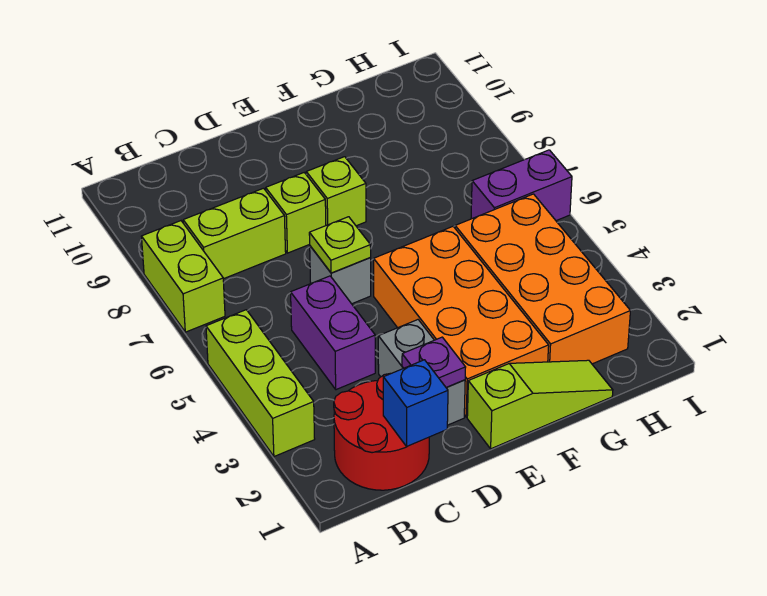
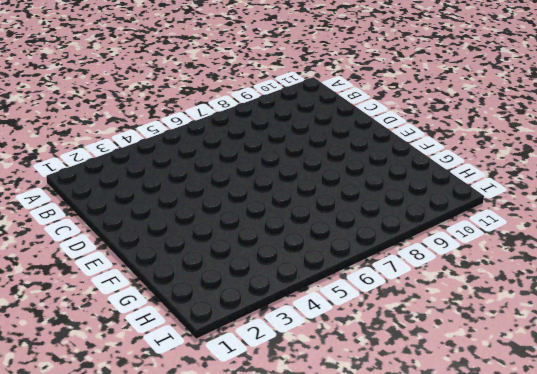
none -> lime 1x3 brick [206,310,315,457]
none -> lime 1x2 brick [142,221,225,332]
none -> red 2x2 round brick [334,373,429,490]

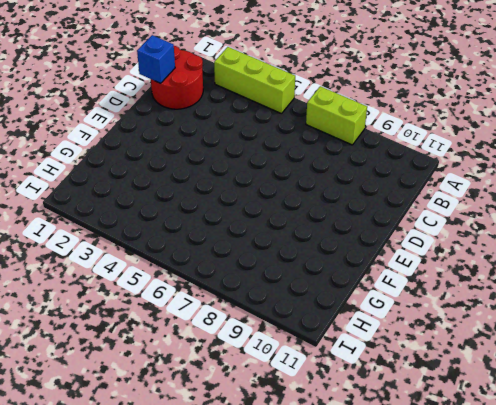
none -> lime 1x2 brick [183,188,286,279]
none -> purple 1x2 brick [291,276,375,390]
none -> grey 1x2 brick [378,320,465,425]

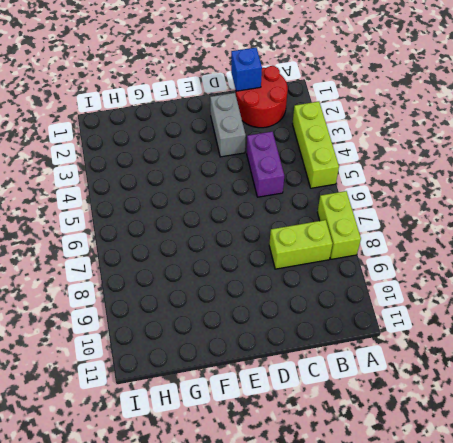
none -> grey 1x1 brick [310,246,371,304]
none -> lime 1x1 brick [266,173,326,253]
none -> lime 1x3 slope [467,360,613,449]

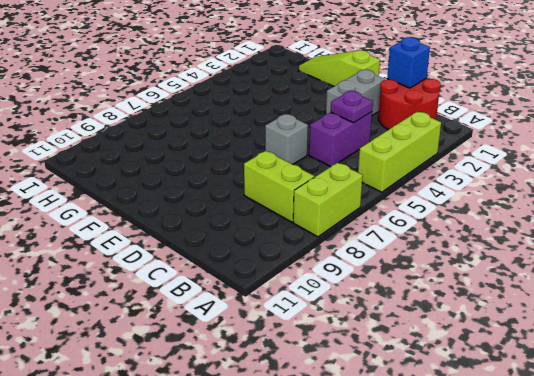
purple 1x1 plate [331,91,373,123] -> purple 1x1 plate moved to [402,337,466,388]
none -> lime 1x1 brick [266,173,326,253]
none -> orange 2x4 brick [374,226,549,417]
none -> lime 1x1 brick [306,157,366,226]

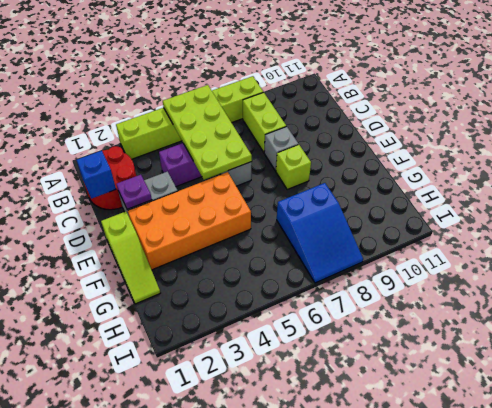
lime 2x4 plate [163,85,252,180] -> lime 1x1 plate [309,217,371,273]
grey 1x1 brick [264,126,299,171] -> lime 1x1 brick [266,173,326,253]
blue 2x3 slope [277,183,363,283] -> none
none -> orange 2x4 brick [455,194,630,364]
none -> purple 1x2 brick [471,150,572,221]

